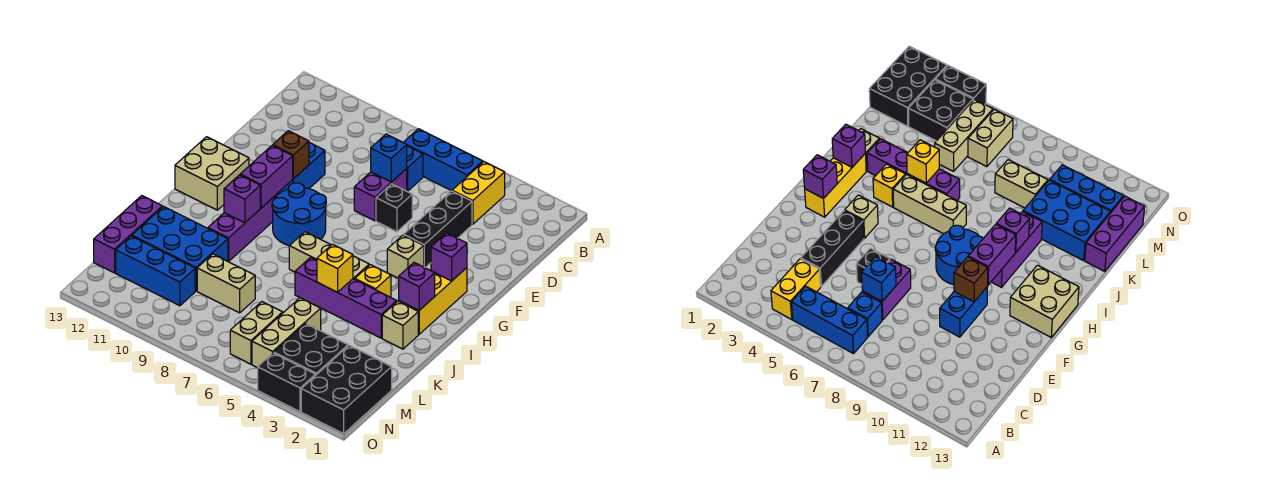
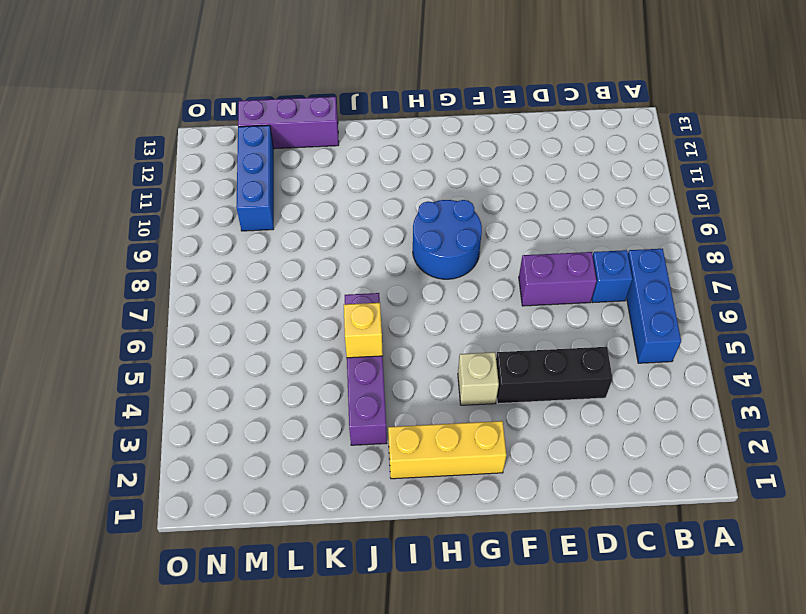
none -> yellow 1x2 brick [452,162,505,224]
none -> black 1x1 brick [376,184,412,232]
none -> blue 1x2 brick [277,143,325,195]
none -> tan 2x2 brick [175,137,249,210]

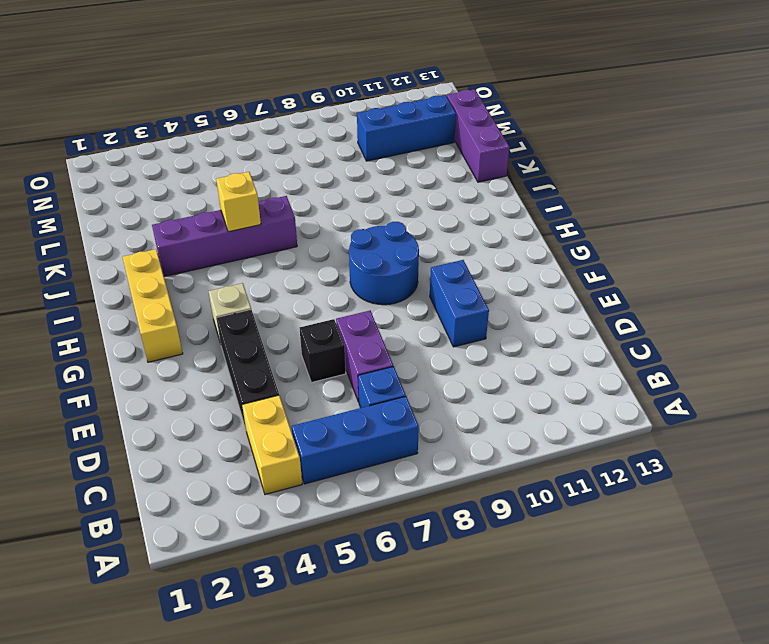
none -> tan 2x2 brick [175,137,249,210]
none -> purple 1x3 brick [208,195,276,262]
none -> yellow 1x1 brick [355,265,391,297]
none -> tan 1x3 brick [289,232,369,279]

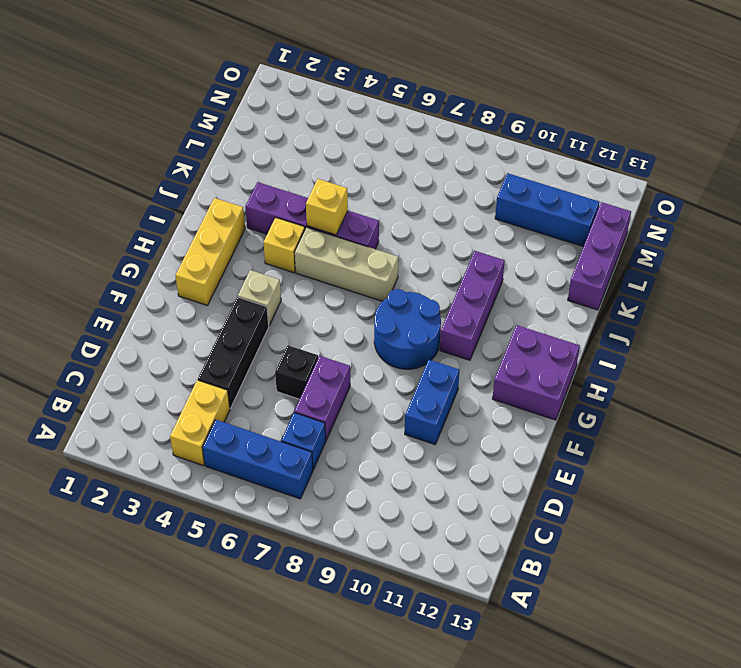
purple 2x2 brick [493,325,580,420] -> tan 2x2 brick [175,137,249,210]
none -> tan 1x1 brick [382,301,418,349]
none -> blue 2x3 brick [132,207,228,291]
none -> tan 1x3 brick [252,298,321,368]
none -> tan 1x2 brick [197,254,255,313]

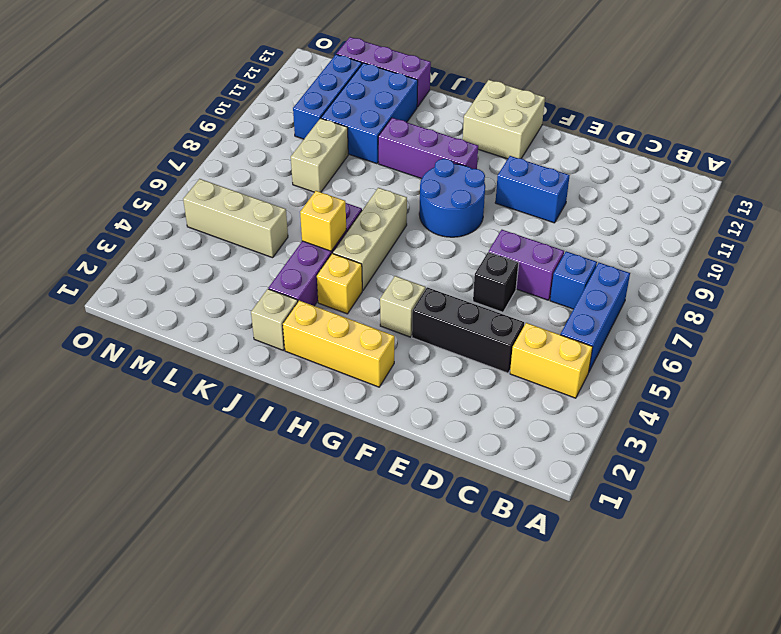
none -> black 2x3 brick [301,345,392,434]
none -> black 2x2 brick [274,324,348,375]
none -> tan 1x2 brick [230,302,283,364]
none -> black 1x2 brick [258,353,316,412]

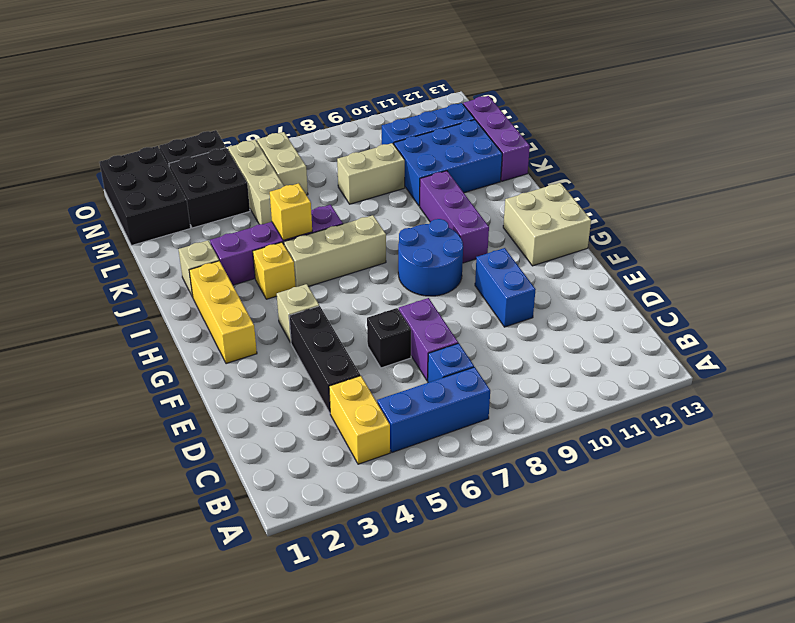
none -> blue 1x1 brick [371,134,407,182]
none -> brown 1x1 brick [273,131,309,179]
none -> purple 1x1 brick [431,233,467,281]
none -> purple 1x2 brick [240,145,293,208]

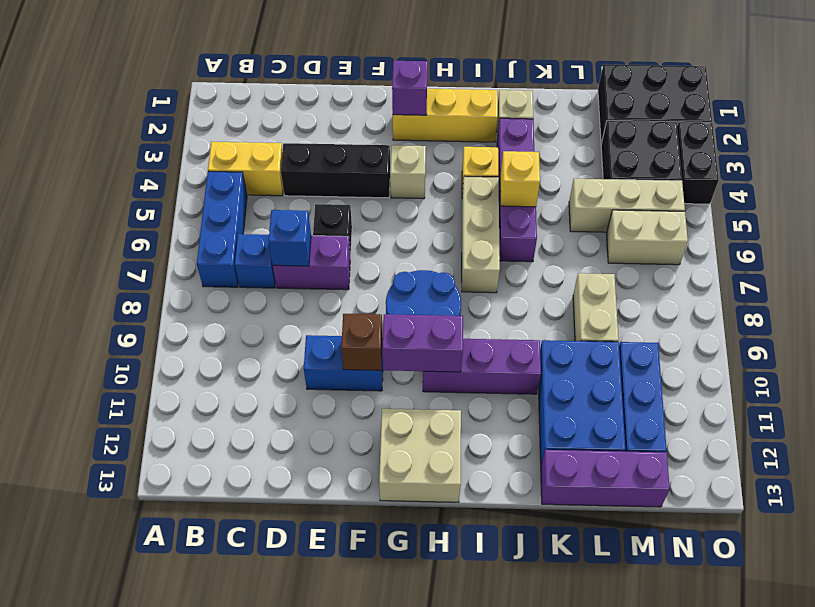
none -> purple 1x1 brick [399,263,435,310]
none -> purple 1x1 brick [224,175,260,223]

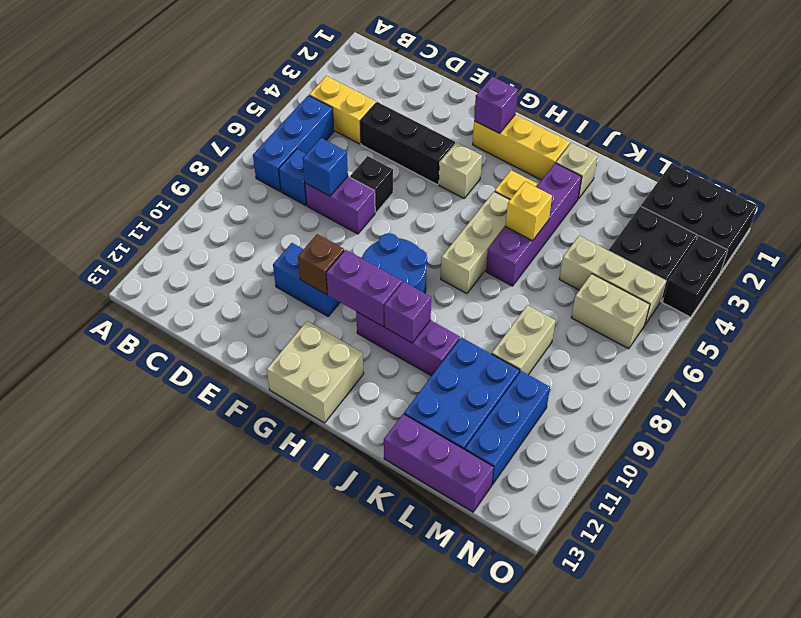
none -> purple 1x1 brick [399,263,435,310]

